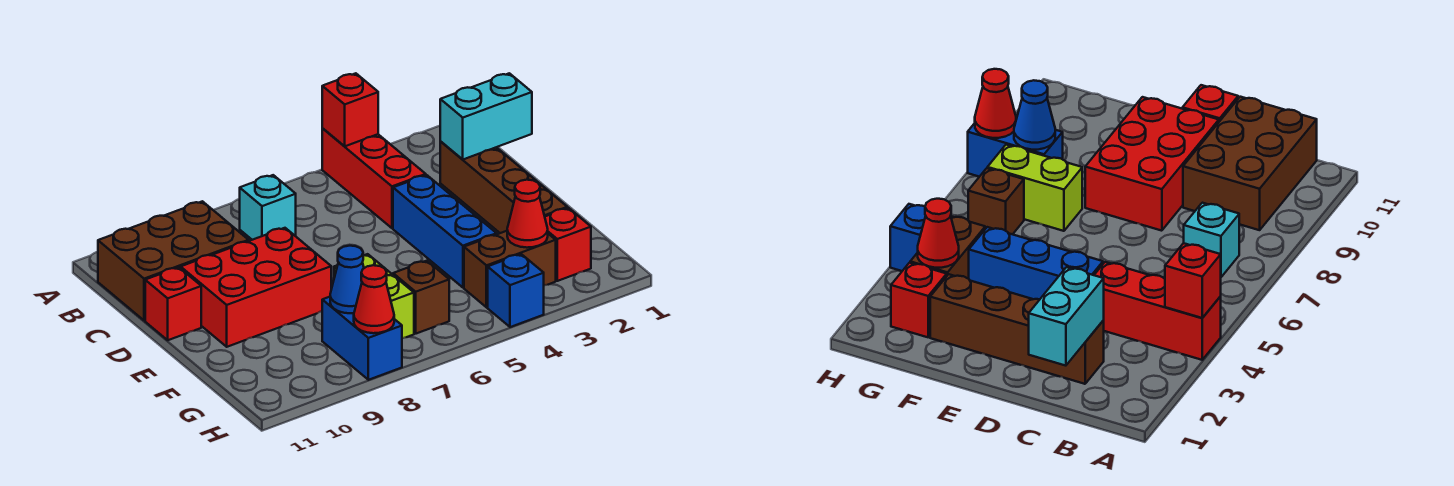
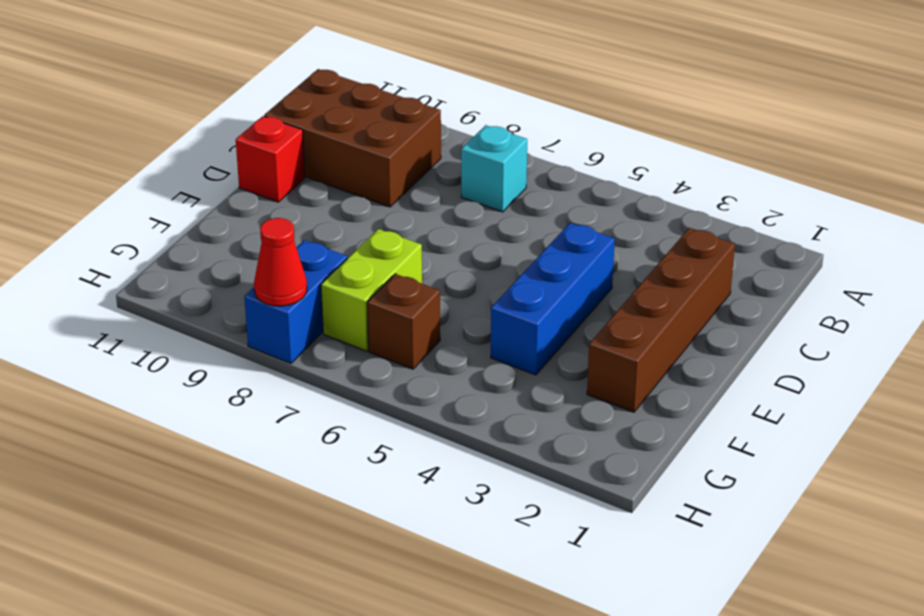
none -> red 1x3 brick [322,128,426,228]
none -> red 2x3 brick [181,228,331,347]
none -> red 1x1 brick [545,208,591,281]

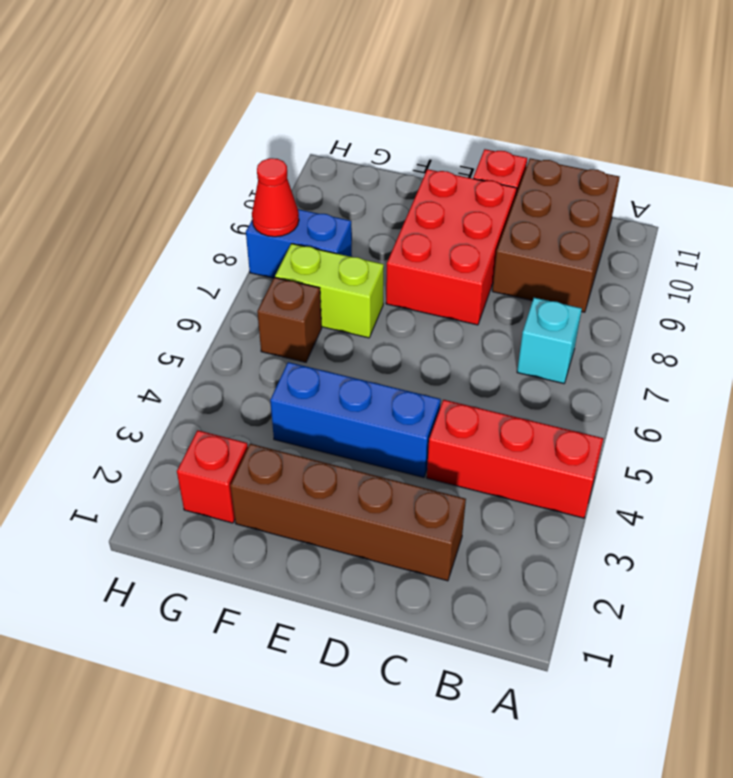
none -> brown 1x2 brick [464,231,556,307]
none -> blue 1x1 brick [488,254,544,327]
none -> red 1x1 brick [322,73,378,146]

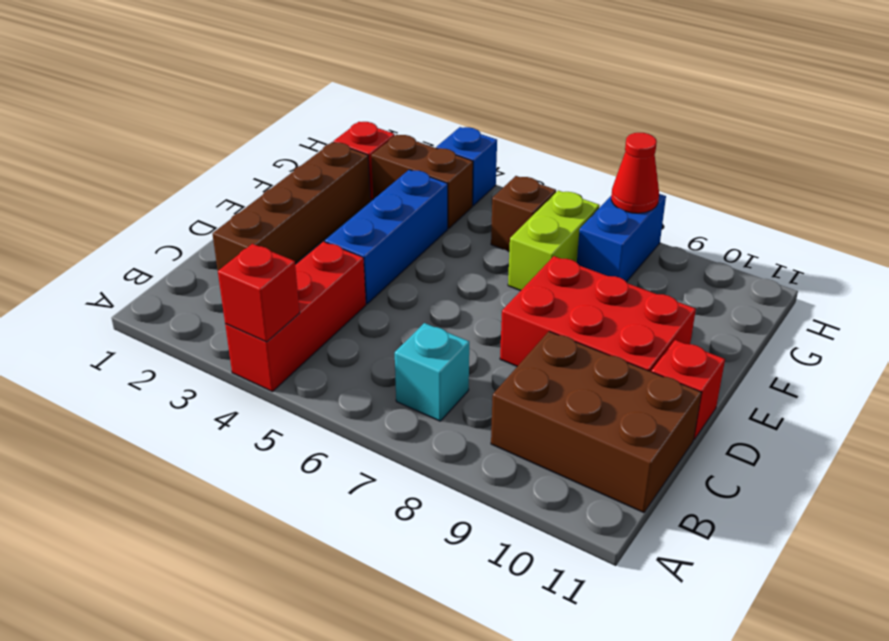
none -> cyan 1x2 brick [440,73,532,159]
none -> red 1x1 cone [507,180,548,248]
none -> blue 1x1 cone [330,246,364,313]

